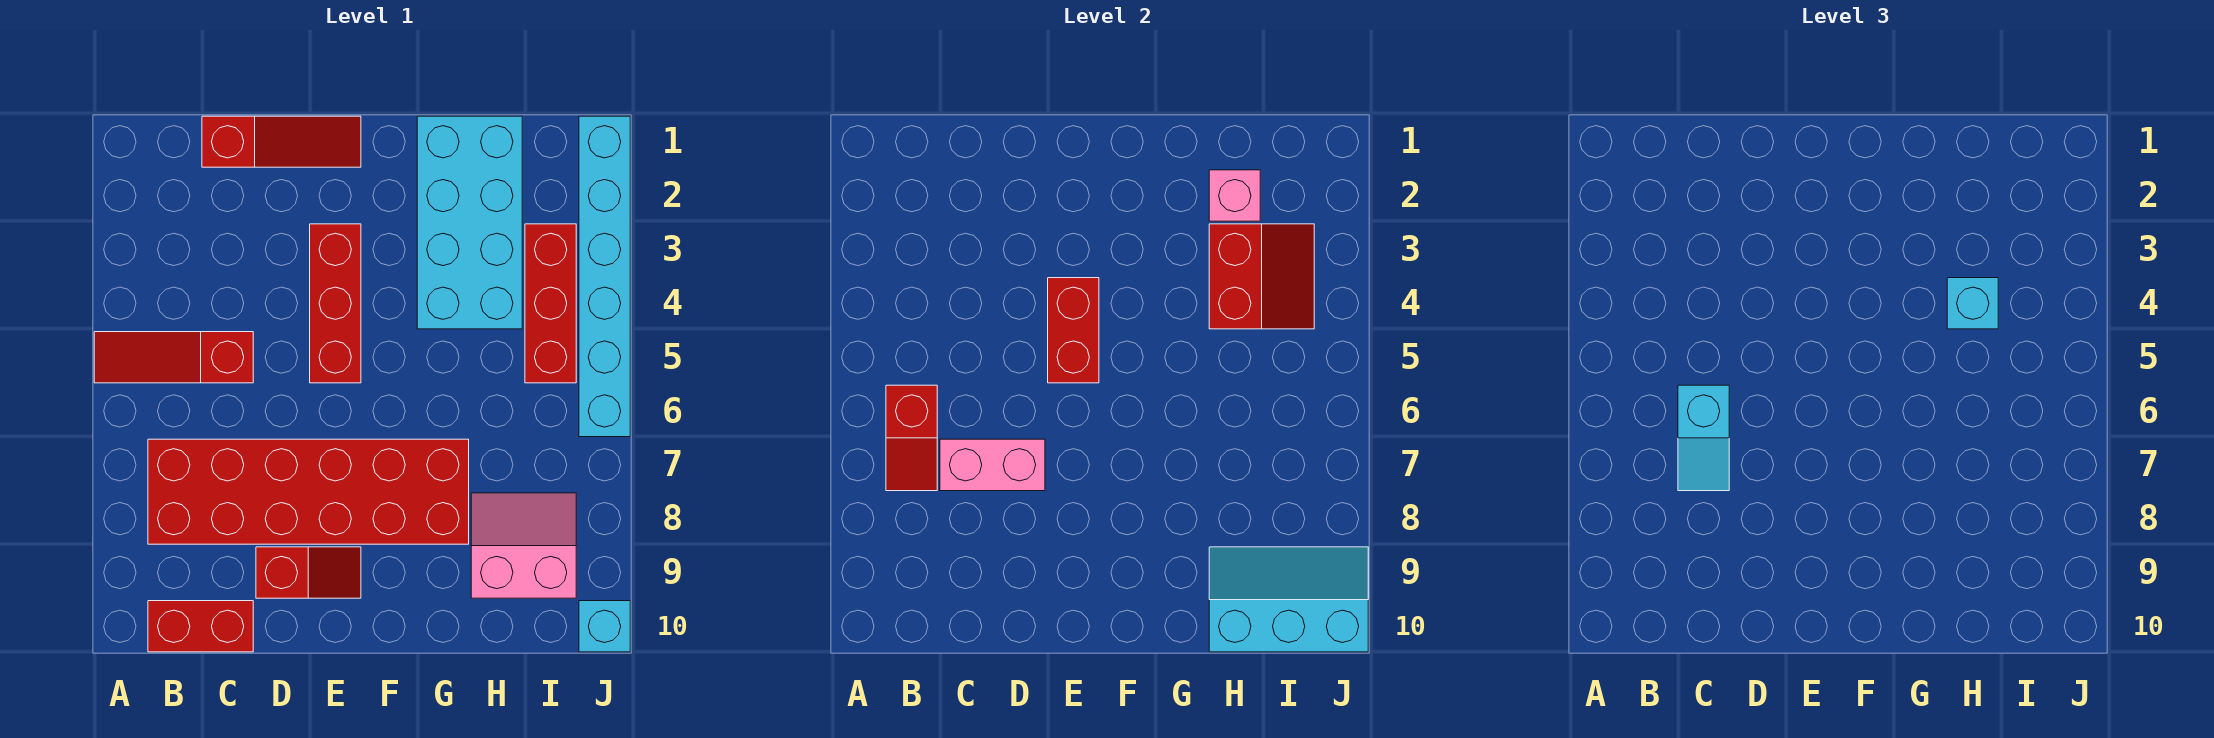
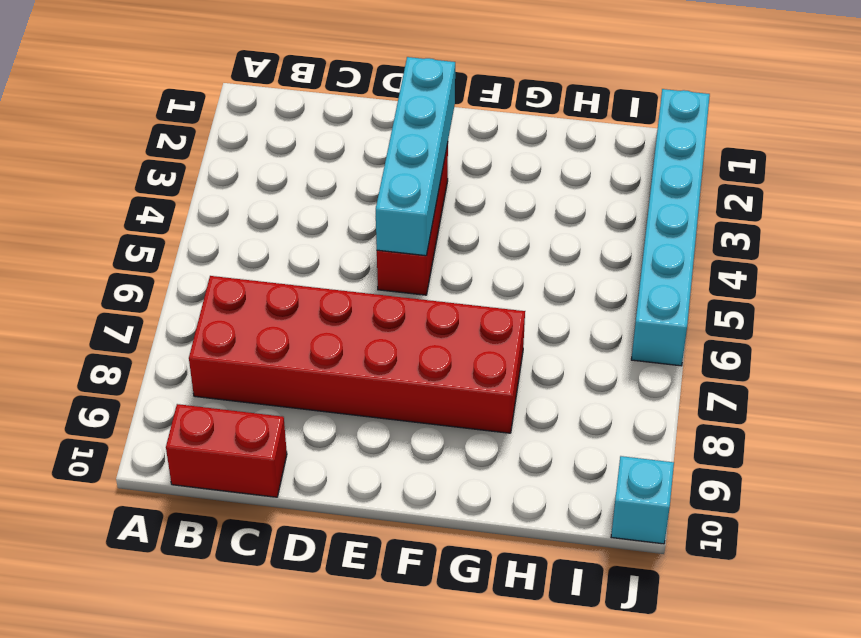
cyan 1x4 brick [376,57,455,256] -> red 1x2 brick [1048,278,1099,383]
none -> red 1x3 slope [94,332,253,383]
none -> red 1x3 slope [202,116,361,167]
none -> red 1x2 slope [256,547,361,598]

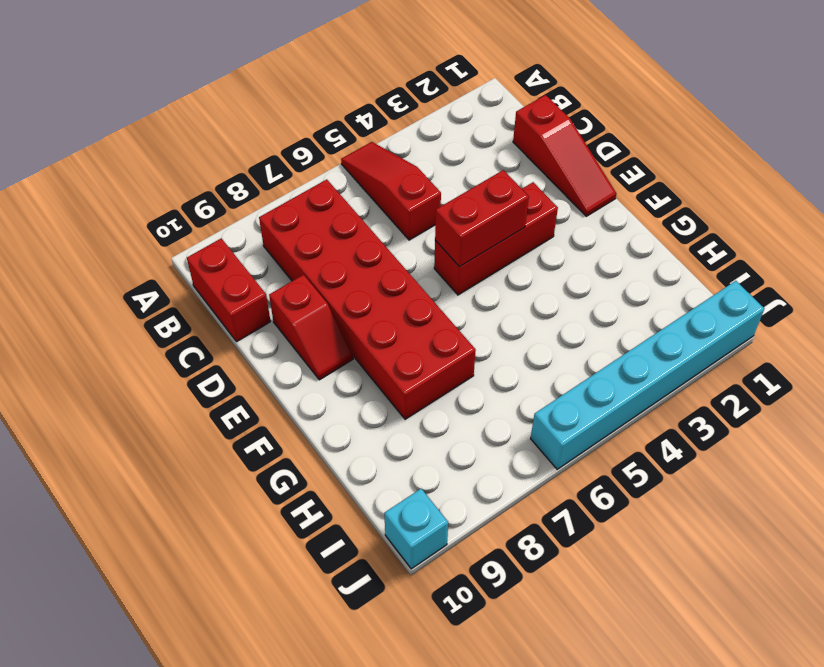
none -> cyan 2x4 brick [417,116,522,329]
none -> pink 2x2 slope [471,493,576,598]
none -> red 1x3 brick [525,224,576,383]

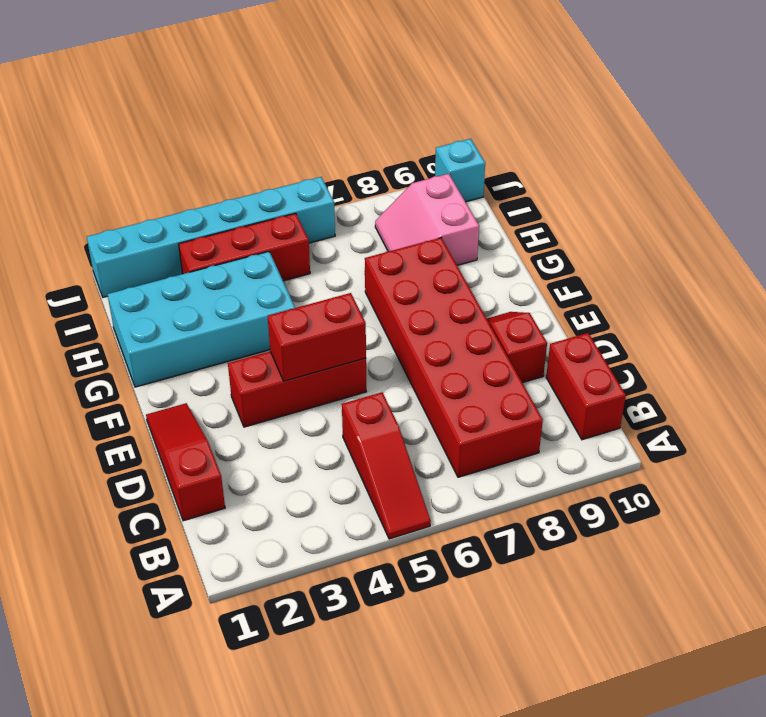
none -> red 1x2 slope [886,385,937,491]
none -> pink 1x2 brick [940,439,1045,491]
none -> pink 1x1 brick [1209,170,1260,221]

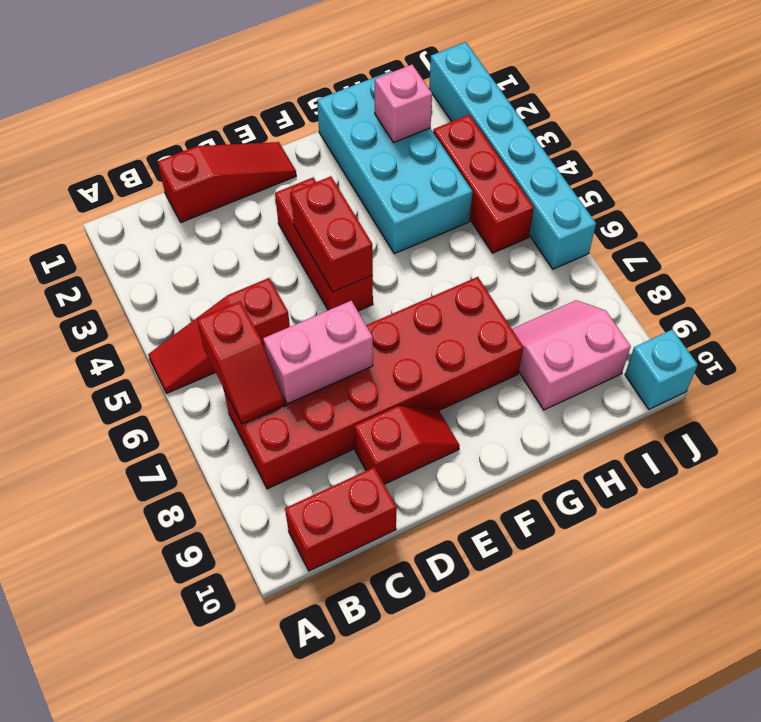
none -> red 2x2 slope [1209,224,1314,329]
none -> cyan 2x3 slope [1209,547,1368,652]
none -> cyan 1x2 slope [1678,385,1729,491]

